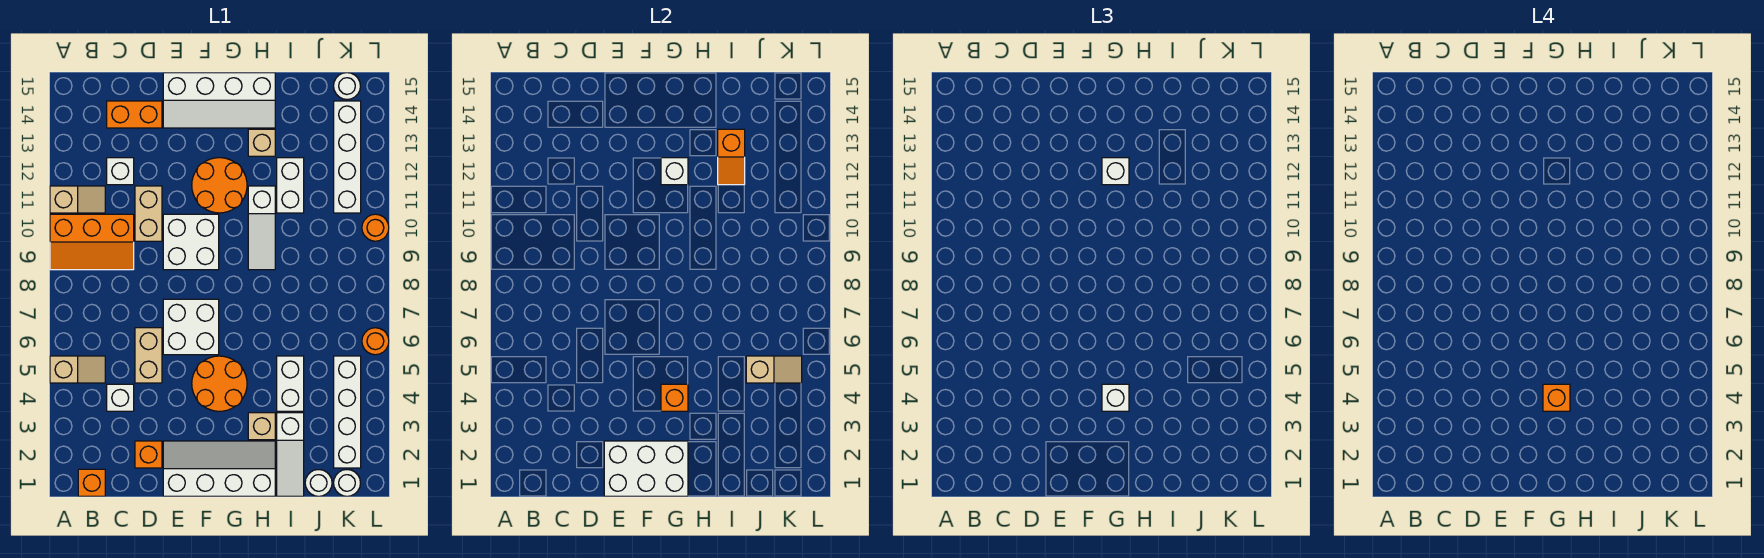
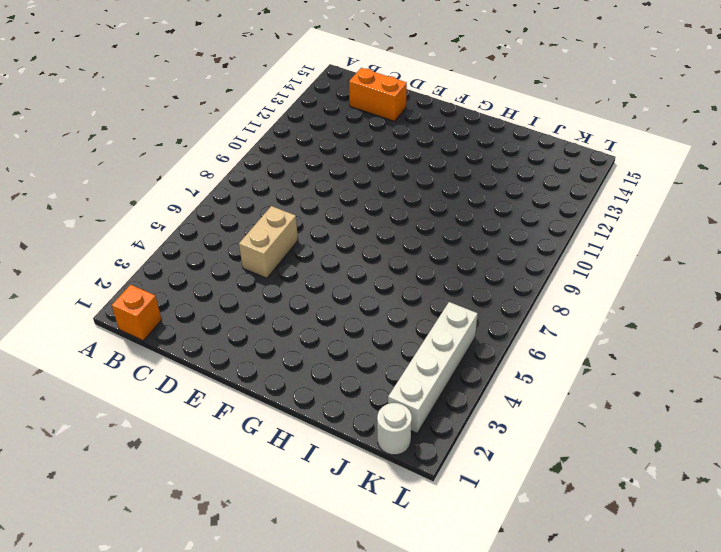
none -> tan 1x2 slope [50,356,105,383]
none -> orange 2x3 slope [50,214,134,270]
none -> tan 1x2 slope [50,186,105,213]
none -> white 1x1 brick [107,384,134,411]

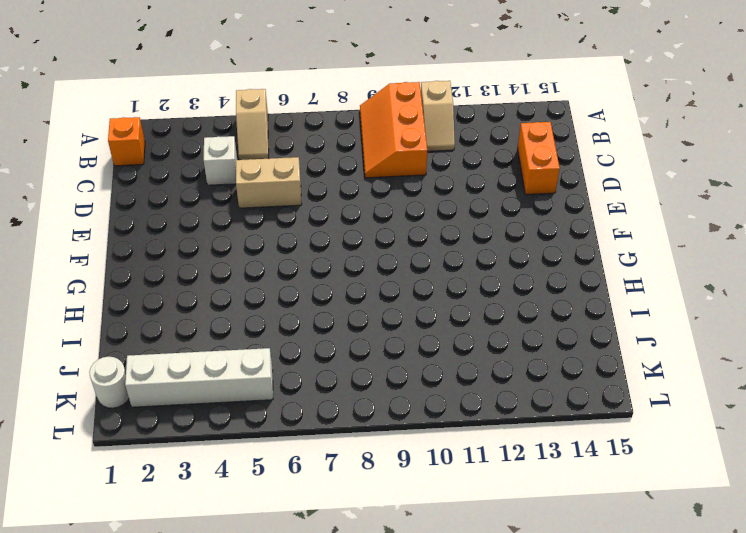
none -> white 1x1 brick [107,158,134,185]
none -> orange 1x1 brick [135,441,162,468]
none -> tan 1x2 brick [135,186,162,241]
none -> white 2x4 slope [163,441,275,496]

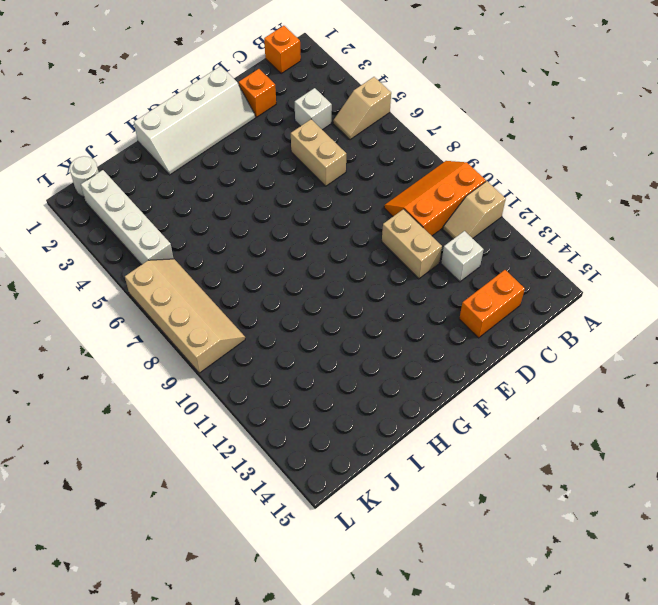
tan 2x4 slope [125,259,245,373] -> orange 1x1 round brick [362,328,389,355]
none -> white 2x2 brick [163,299,219,355]
none -> white 2x2 brick [163,214,219,270]
none -> white 2x4 slope [163,73,275,128]
none -> orange 2x2 round brick [192,356,247,411]

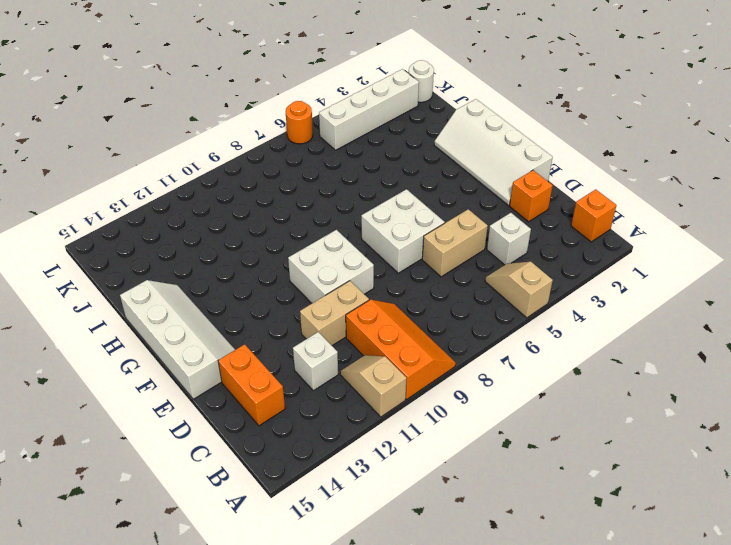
none -> orange 2x2 round brick [192,356,247,411]
none -> orange 2x2 round brick [192,158,247,213]
none -> tan 1x1 brick [248,413,275,440]
none -> white 1x3 slope [248,186,275,270]

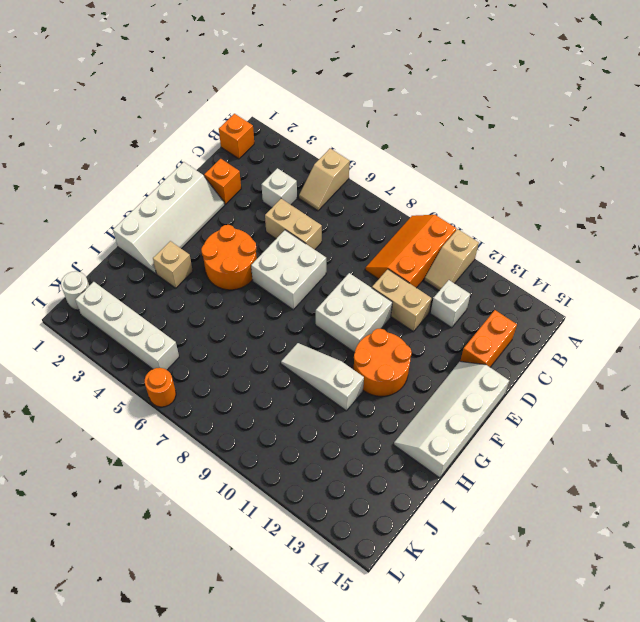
none -> tan 1x1 brick [248,129,275,156]
none -> white 1x3 slope [277,413,304,496]
none -> white 1x2 brick [277,356,304,411]
none -> white 1x2 brick [277,158,304,213]

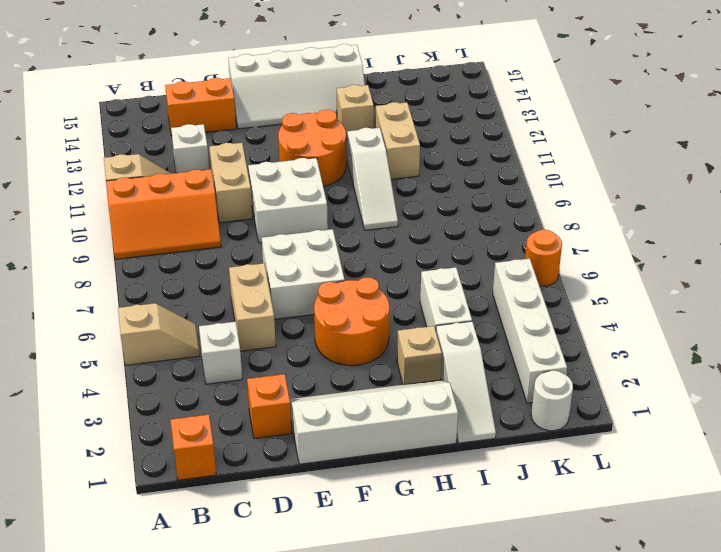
tan 1x2 brick [375,102,420,179] -> white 1x2 brick [277,158,304,213]
none -> white 1x1 round brick [305,470,332,496]
none -> white 1x4 brick [334,101,361,213]
none -> white 1x1 round brick [334,73,360,99]
none -> orange 1x1 round brick [362,214,389,241]

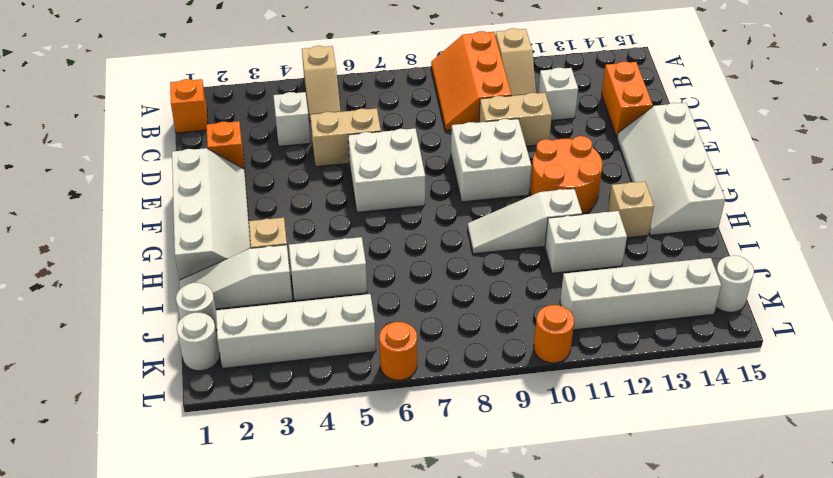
none -> orange 2x2 round brick [192,356,247,411]
none -> white 2x3 brick [604,441,688,496]
none -> orange 1x1 brick [661,384,688,411]
none -> white 1x1 brick [661,158,688,185]

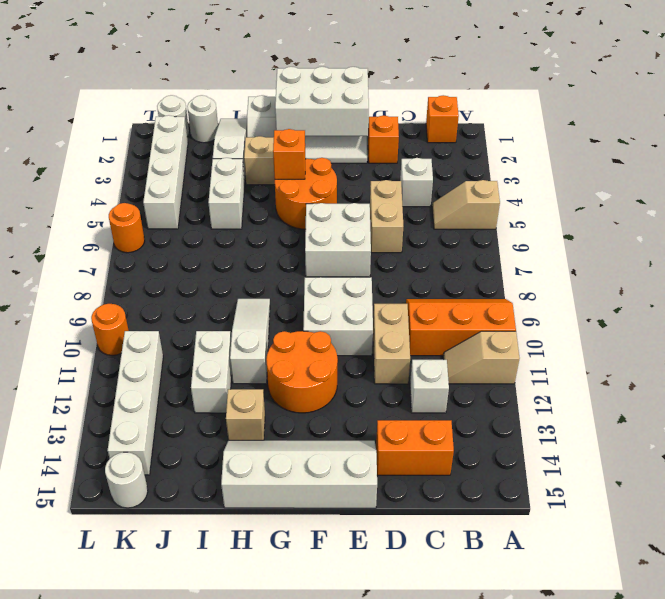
none -> white 1x1 brick [661,158,688,185]
none -> orange 1x2 slope [718,129,745,185]
none -> tan 1x2 slope [746,356,802,383]
none -> white 1x1 brick [1102,384,1129,411]

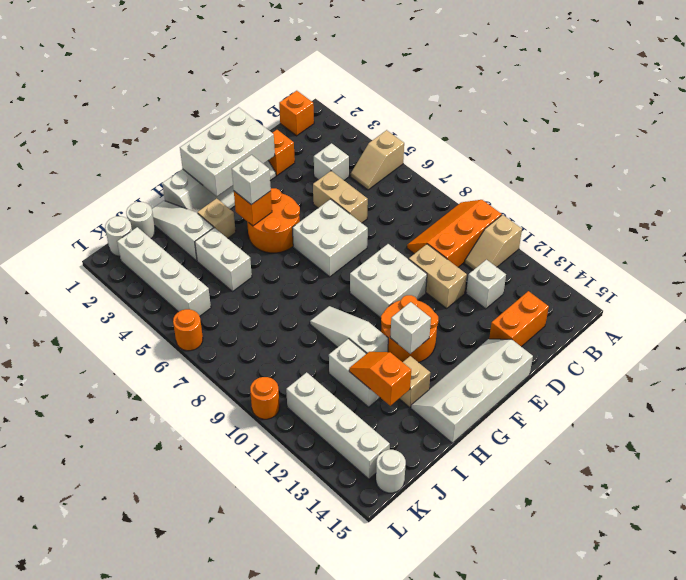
none -> tan 1x2 slope [746,356,802,383]
none -> white 1x1 brick [1102,158,1129,185]
none -> orange 1x1 brick [1543,384,1570,411]

